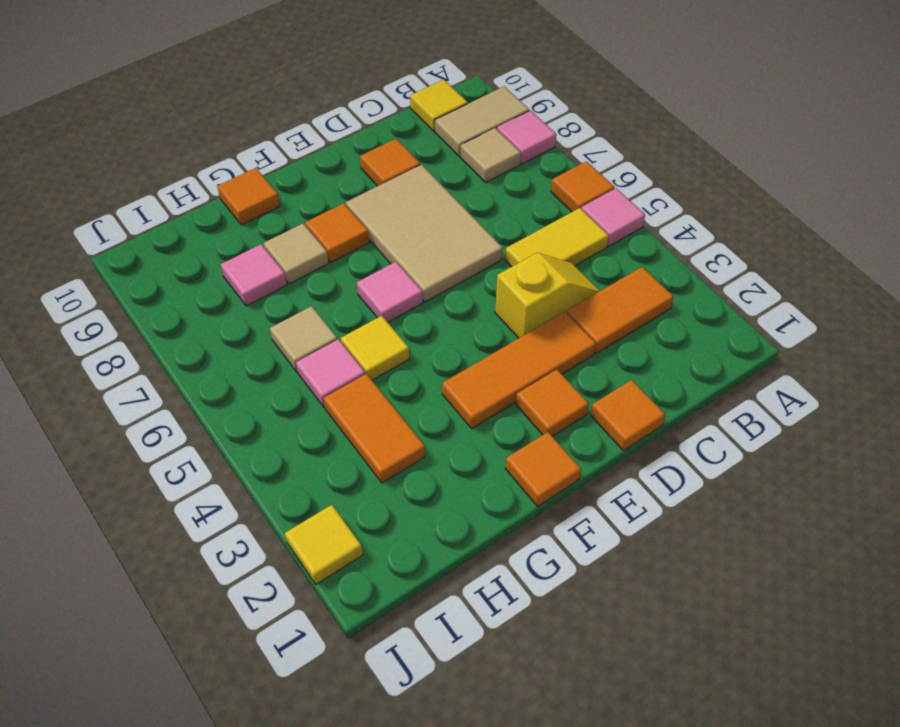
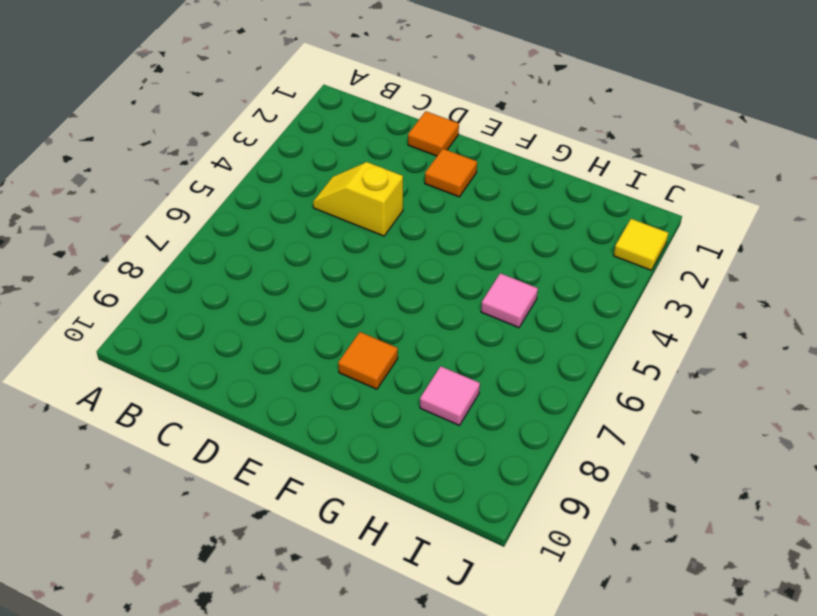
none -> pink 1x1 tile [581,188,645,246]
none -> orange 1x1 tile [551,161,615,212]
none -> pink 1x1 tile [497,110,557,164]

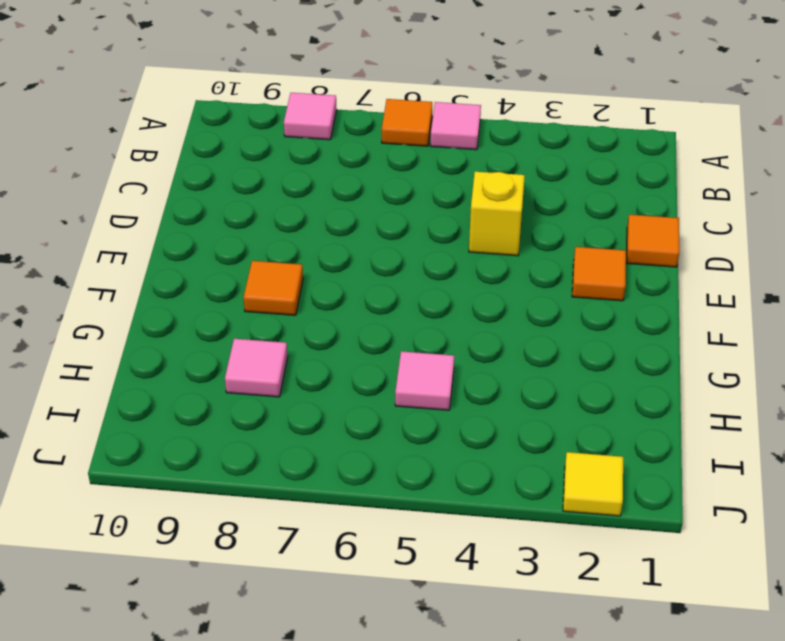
none -> tan 1x2 tile [435,87,529,156]
none -> orange 1x2 tile [567,267,674,353]
none -> yellow 1x2 tile [505,208,609,267]

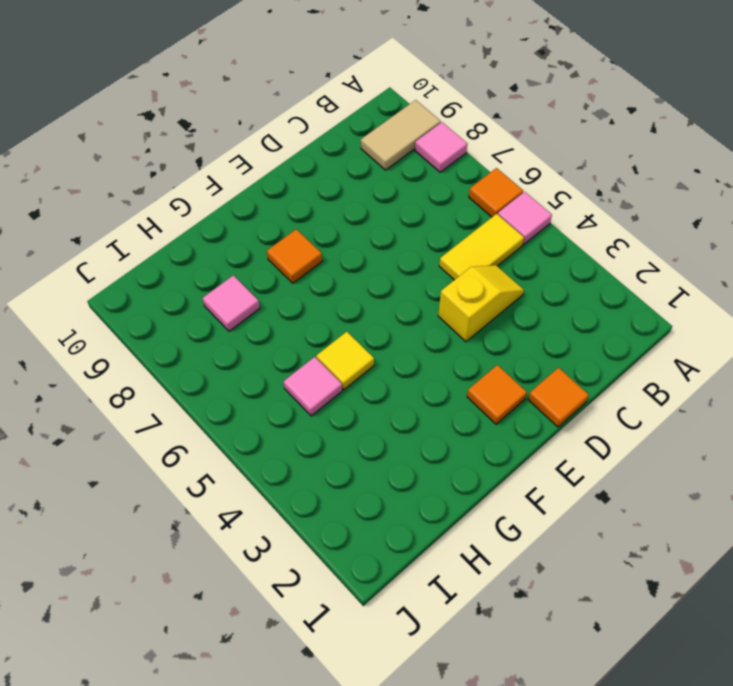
none -> orange 1x2 tile [567,267,674,353]
none -> tan 1x1 tile [460,128,521,182]
none -> yellow 1x1 tile [410,80,468,131]

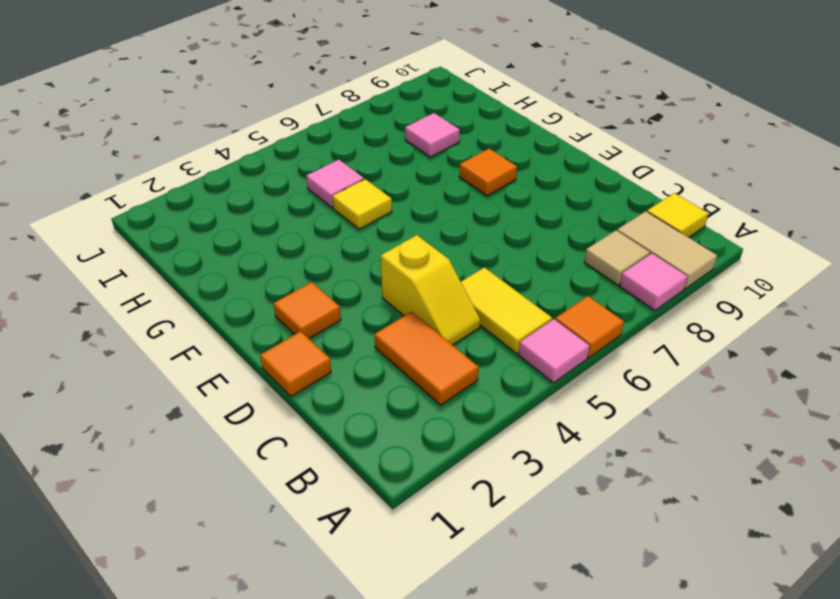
none -> orange 1x3 tile [442,312,596,429]
none -> tan 2x3 tile [346,165,503,302]
none -> orange 1x1 tile [360,139,420,186]

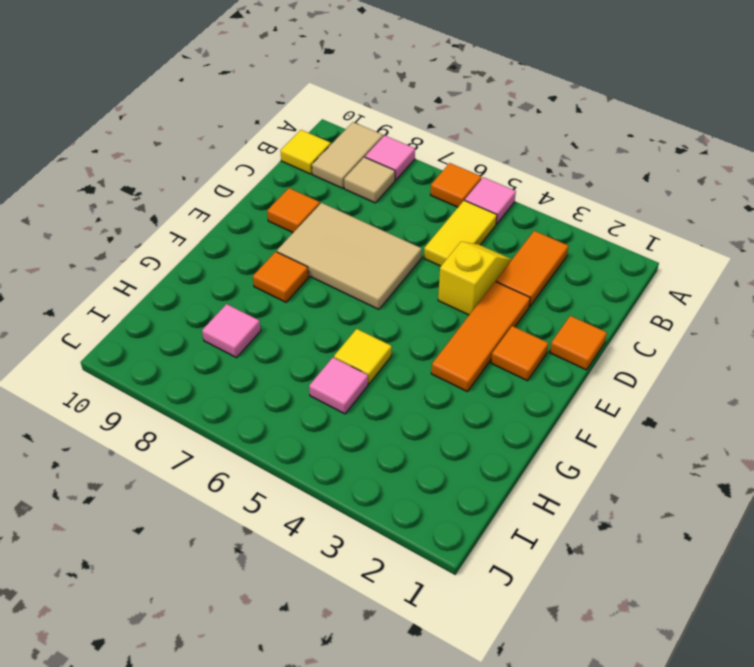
none -> orange 1x1 tile [505,432,581,506]
none -> pink 1x1 tile [357,262,423,322]
none -> tan 1x1 tile [264,224,329,284]

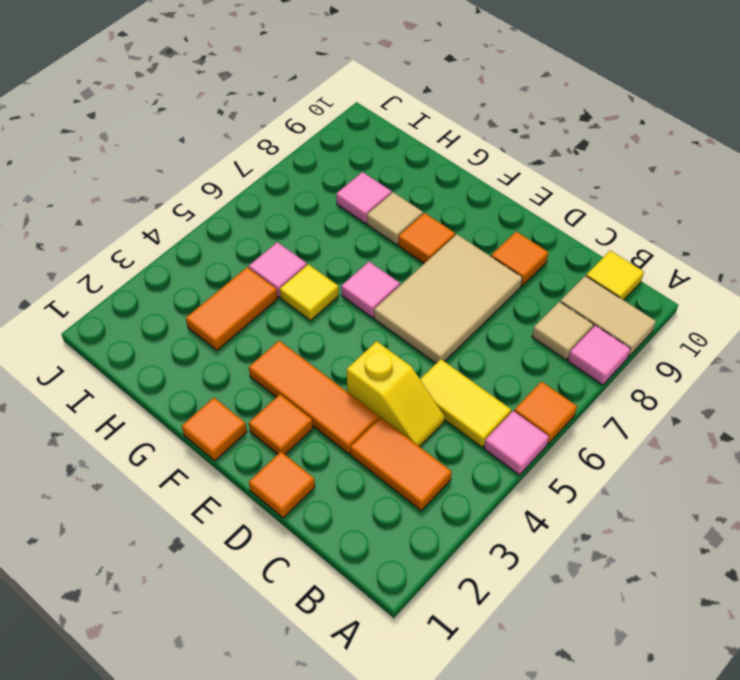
none -> orange 1x1 tile [217,168,280,225]
none -> tan 1x1 tile [270,306,337,372]
none -> yellow 1x1 tile [285,505,363,584]

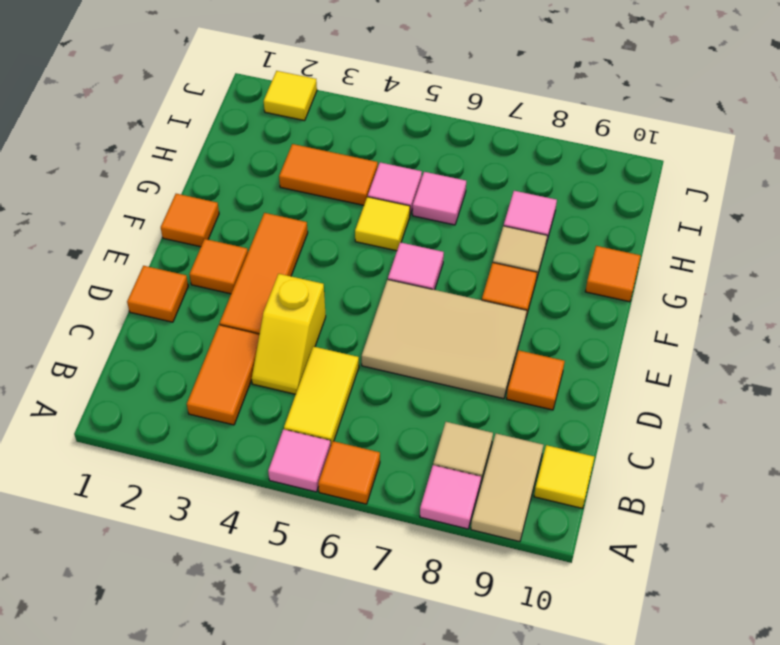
pink 1x1 tile [413,172,466,225] -> tan 1x1 tile [270,306,337,372]

